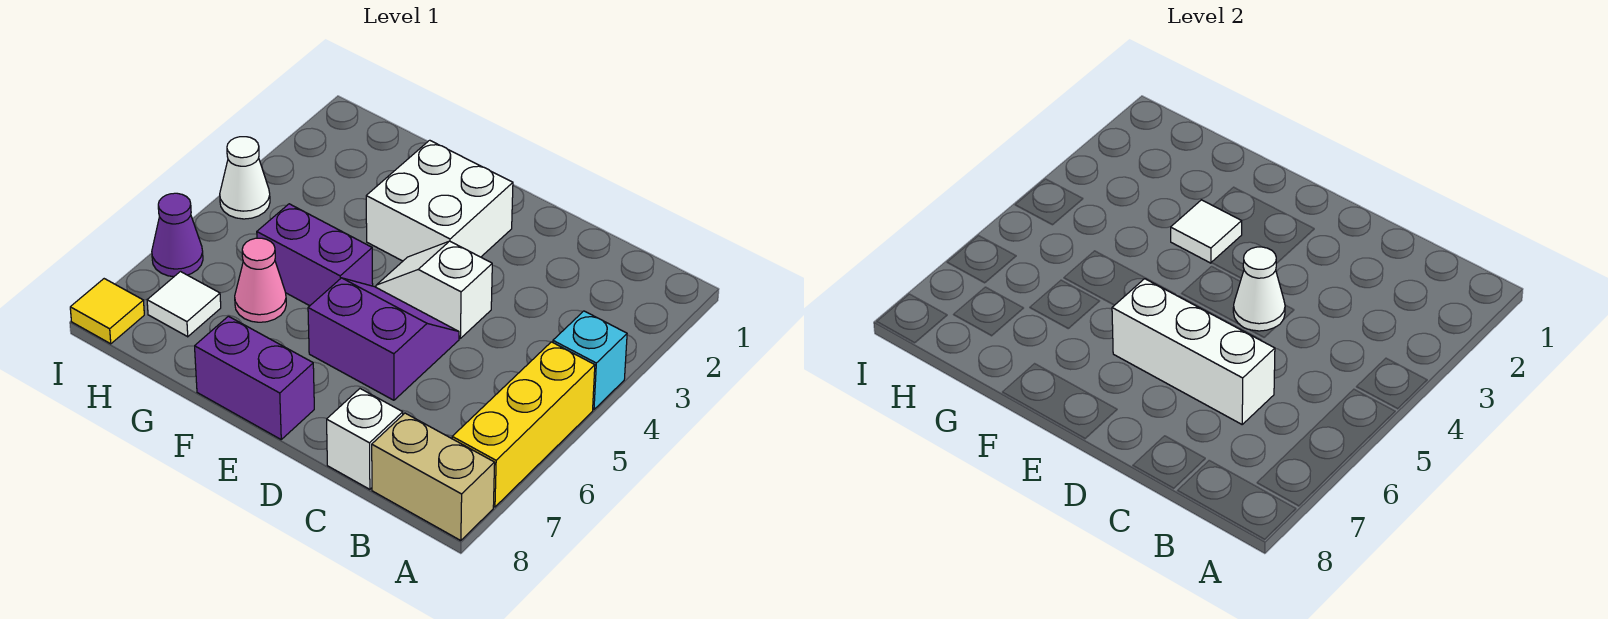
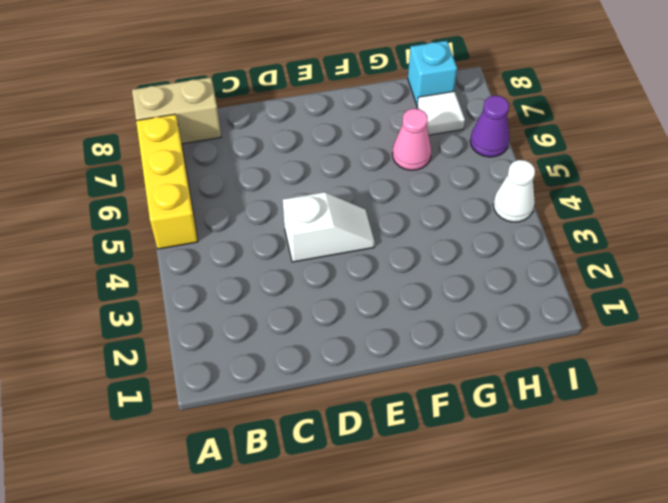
cyan 1x1 brick [408,41,457,105] -> cyan 1x1 brick moved to [553,311,627,410]
none -> white 1x1 brick [327,389,403,489]
none -> purple 2x2 slope [308,278,459,400]
none -> white 2x2 brick [366,140,513,261]

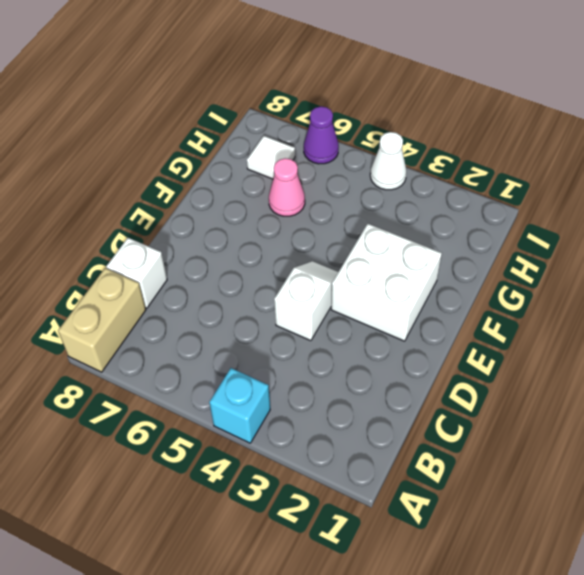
none -> yellow 1x3 brick [452,342,595,507]
none -> purple 2x2 slope [308,278,459,400]
none -> purple 1x2 brick [195,316,314,439]

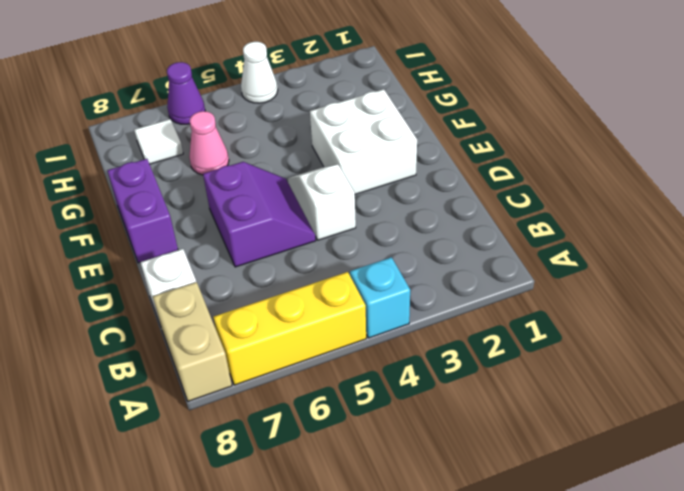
none -> purple 1x2 brick [257,204,373,306]
none -> yellow 1x1 tile [70,279,144,344]
none -> white 1x3 brick [1112,279,1275,424]

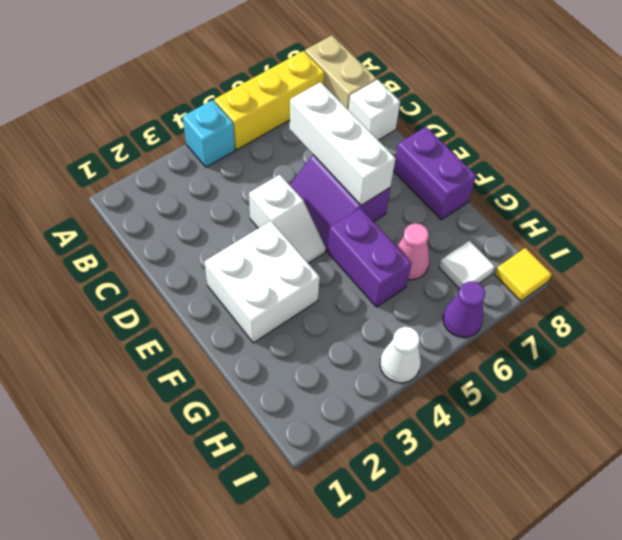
none -> white 1x1 cone [1233,247,1285,331]
none -> white 1x1 tile [1171,200,1242,263]

